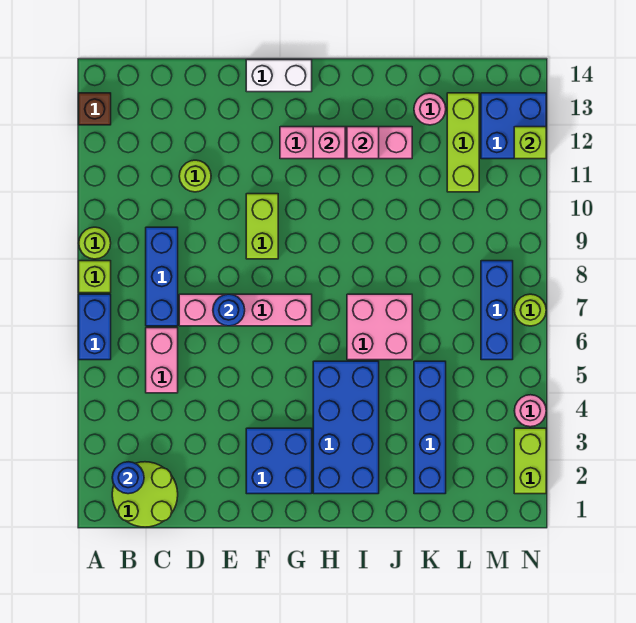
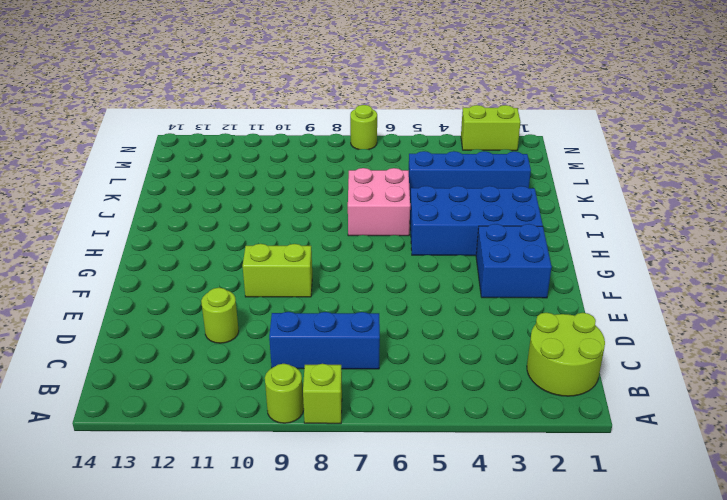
none -> blue 1x2 brick [79,294,111,360]
none -> brown 1x1 brick [79,93,111,125]
none -> pink 1x2 brick [146,328,178,393]

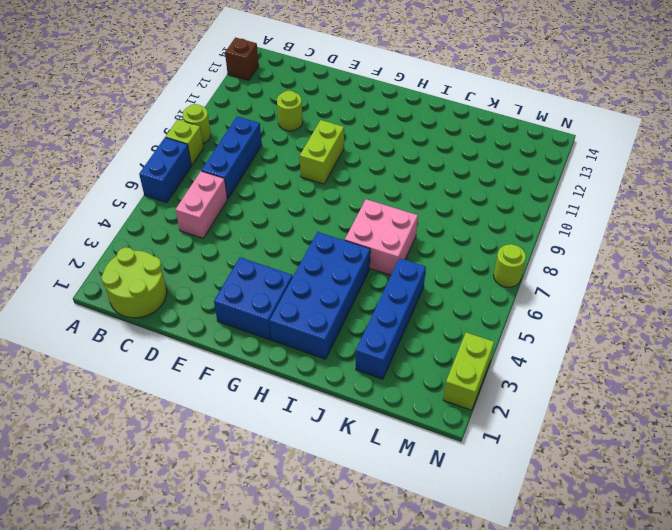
none -> pink 1x4 brick [179,294,312,326]
none -> white 1x2 brick [246,60,312,92]
none -> pink 1x4 brick [280,127,412,159]

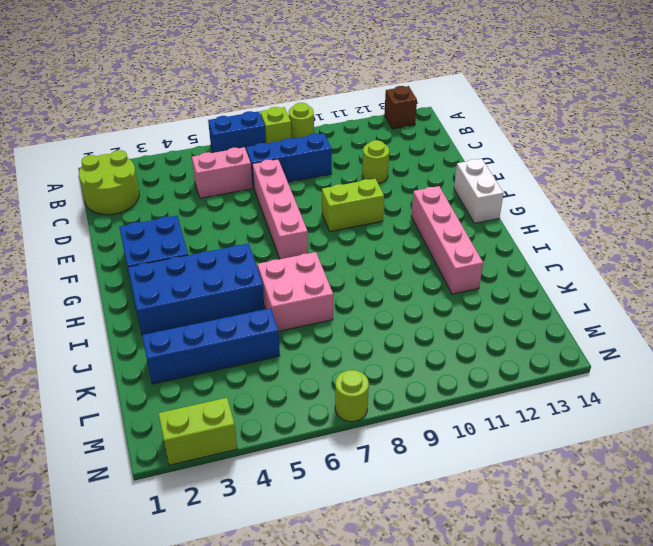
none -> pink 1x1 round brick [414,93,446,125]
none -> lime 1x3 brick [447,93,479,192]
none -> blue 1x3 brick [481,261,513,360]

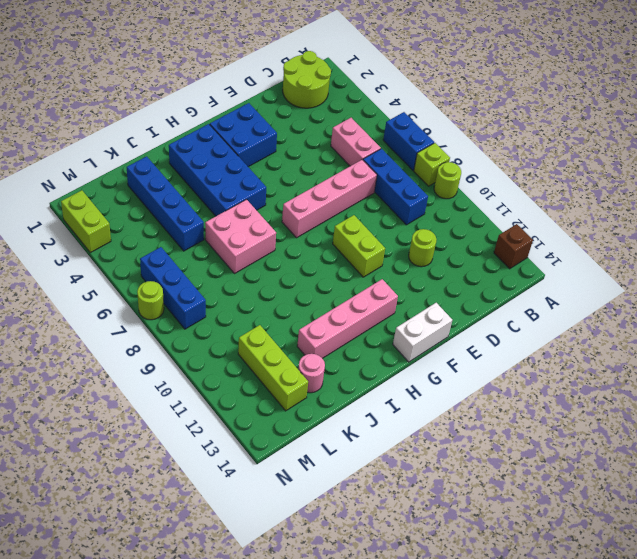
none -> blue 2x2 brick [481,93,546,159]
none -> pink 1x1 round brick [514,395,546,427]
none -> blue 1x1 round brick [112,462,144,494]

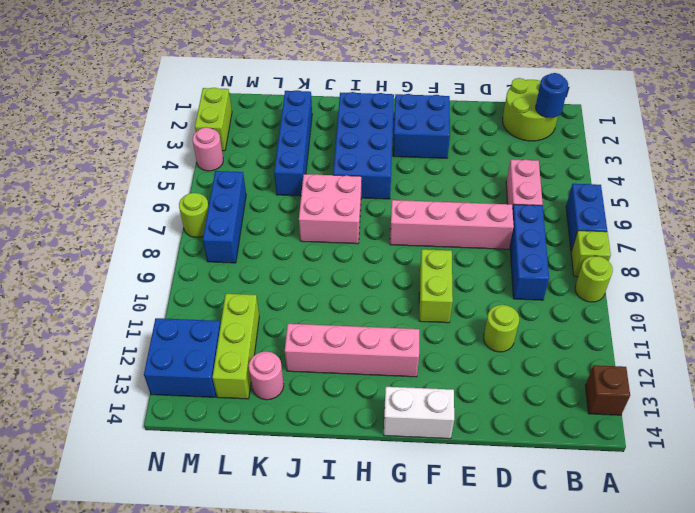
none -> blue 1x1 round brick [213,294,245,326]
none -> pink 1x1 brick [313,127,345,159]
none -> pink 1x1 brick [347,127,379,159]

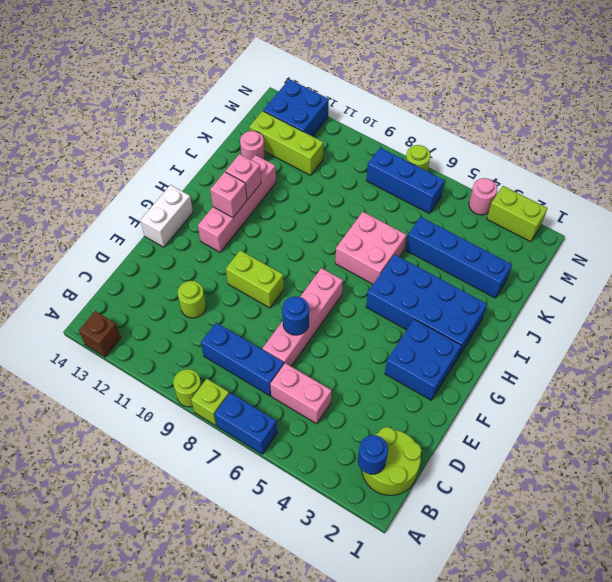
none -> lime 1x1 brick [514,127,546,159]

